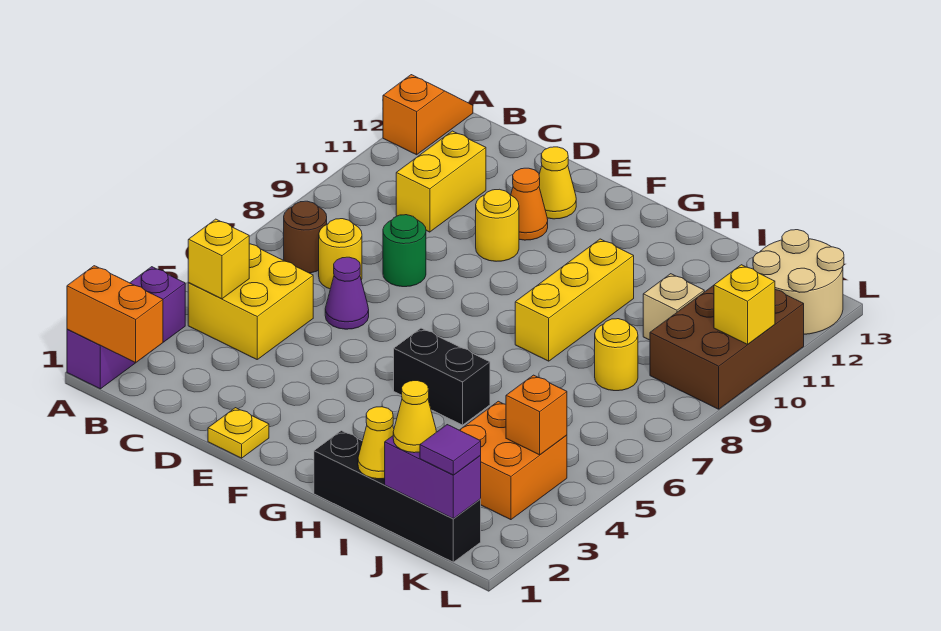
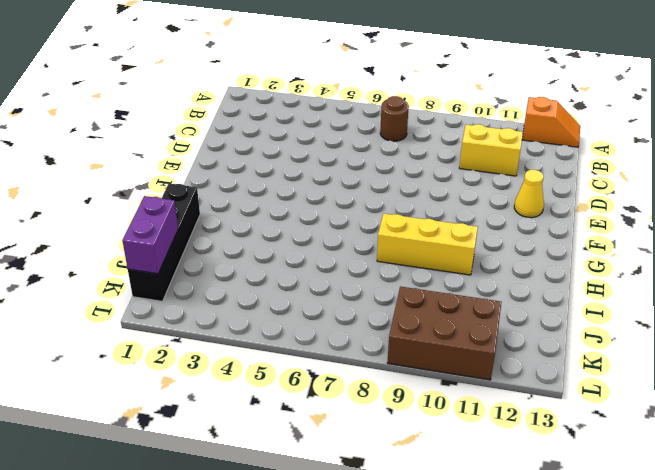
none -> purple 1x3 brick [67,267,185,389]
none -> yellow 2x2 brick [188,244,313,359]
none -> yellow 1x1 round brick [319,219,362,289]

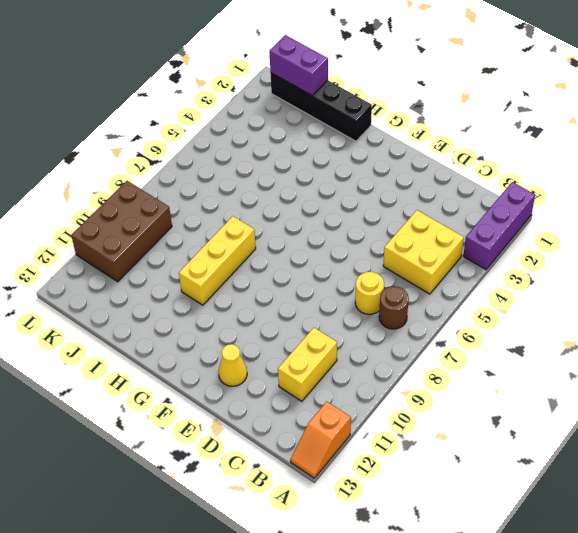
none -> purple 1x1 cone [325,257,369,329]
none -> green 1x1 round brick [383,215,426,287]
none -> yellow 1x1 plate [208,408,269,458]

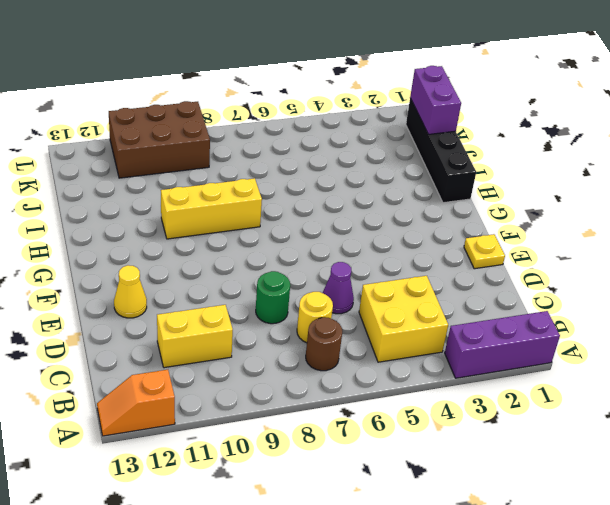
none -> yellow 1x1 round brick [476,189,519,261]
none -> orange 1x1 cone [511,168,548,240]
none -> black 1x2 brick [394,328,490,425]

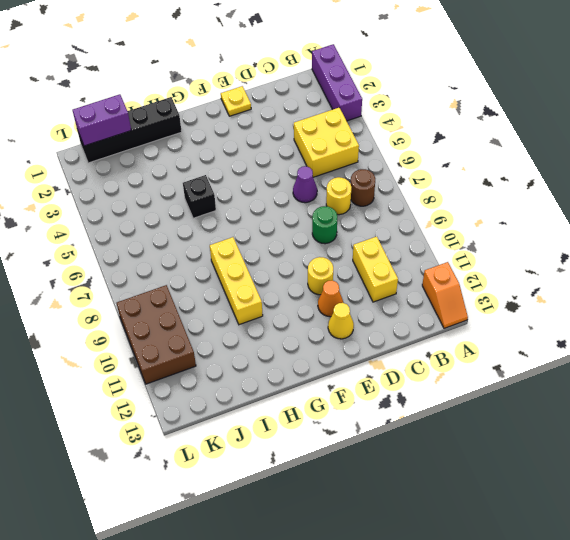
black 1x1 brick [183,175,216,218] -> black 1x2 brick [394,328,490,425]
none -> orange 2x2 brick [460,401,567,520]
none -> yellow 1x1 round brick [595,319,638,391]
none -> tan 1x1 brick [643,274,704,340]

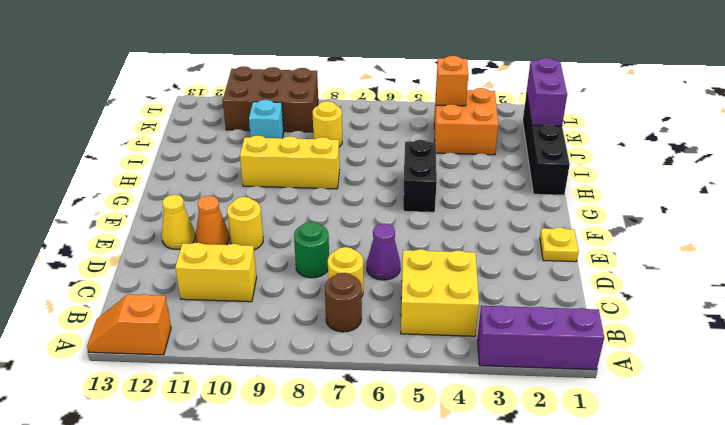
cyan 1x1 brick [249,100,284,138] -> tan 1x1 brick [643,274,704,340]
none -> tan 2x2 round brick [753,230,844,334]
none -> orange 1x2 brick [67,266,163,363]
none -> yellow 1x1 brick [188,219,249,299]

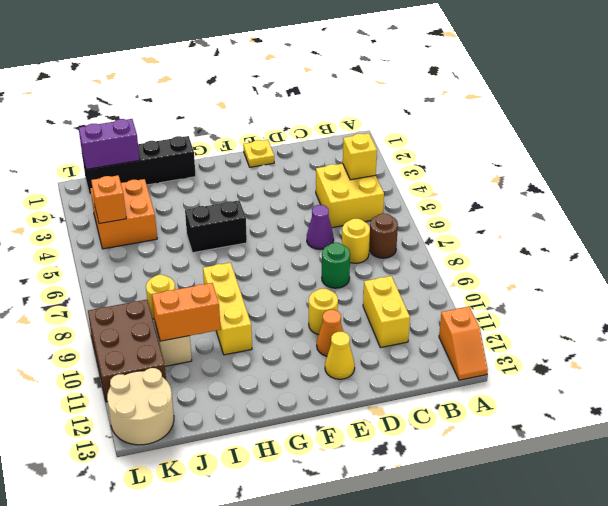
orange 1x2 brick [152,283,221,341] -> orange 1x2 brick moved to [67,266,163,363]
none -> purple 1x3 brick [67,267,185,389]
none -> yellow 1x1 cone [358,407,394,479]
none -> yellow 1x1 brick [714,265,775,344]

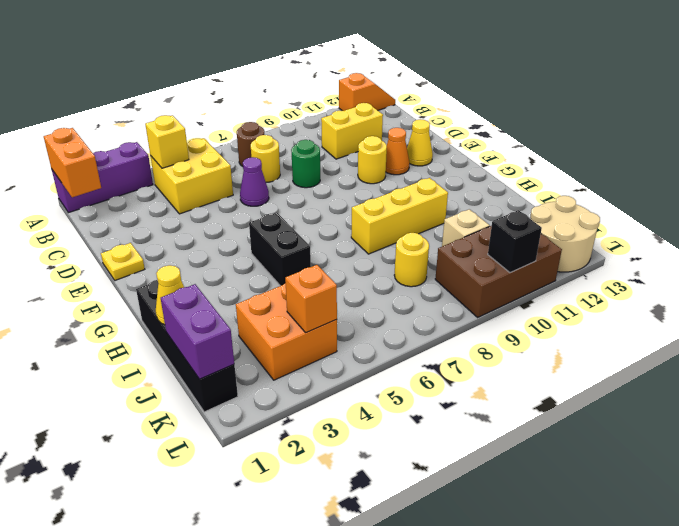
black 1x1 brick [488,210,542,273] -> yellow 1x1 brick [714,265,775,344]
none -> yellow 1x1 cone [393,381,436,453]
none -> purple 1x1 tile [420,425,481,475]

